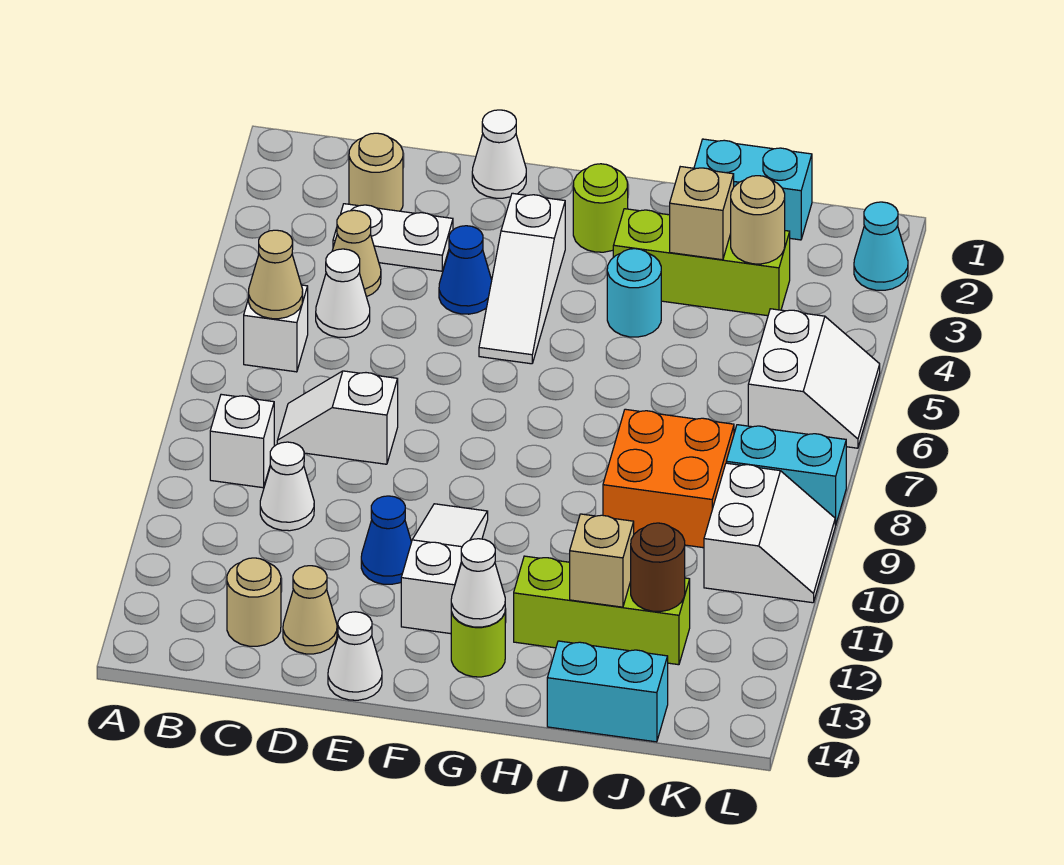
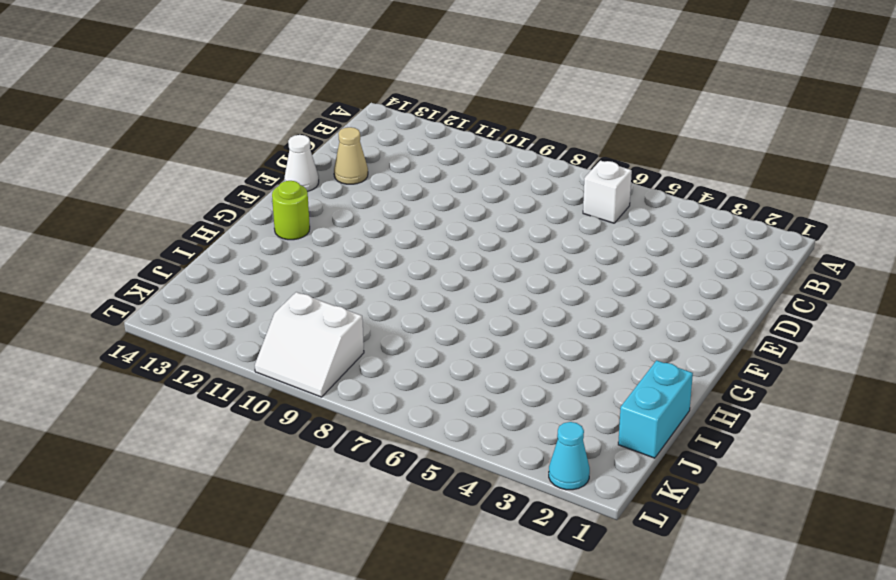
none -> white 1x1 brick [210,394,274,488]
none -> tan 1x1 round brick [349,133,403,211]
none -> white 1x2 plate [333,204,453,271]
none -> tan 1x1 cone [332,210,381,297]

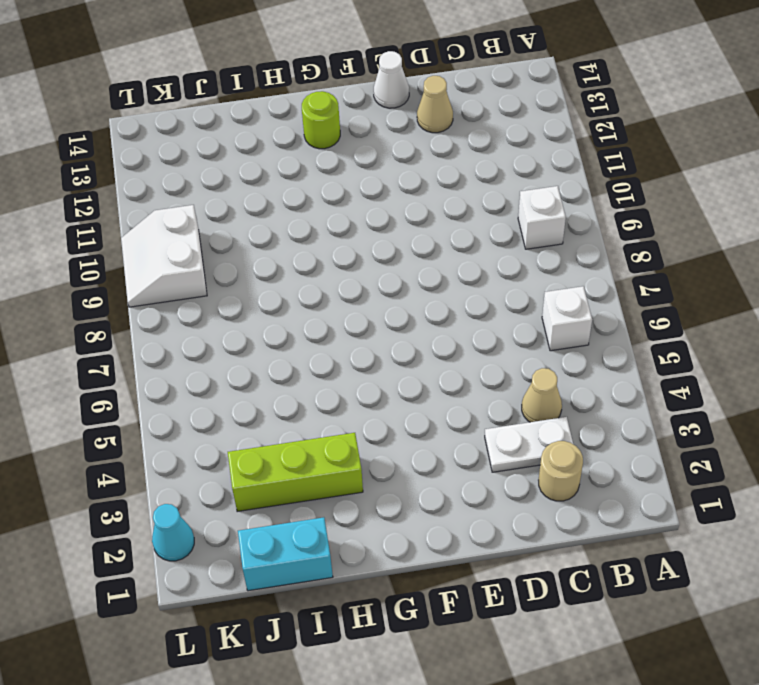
none -> white 1x1 cone [316,249,370,338]
none -> white 1x2 slope [277,371,398,464]
none -> white 1x1 cone [260,442,314,531]
none -> tan 1x1 round brick [227,558,281,646]

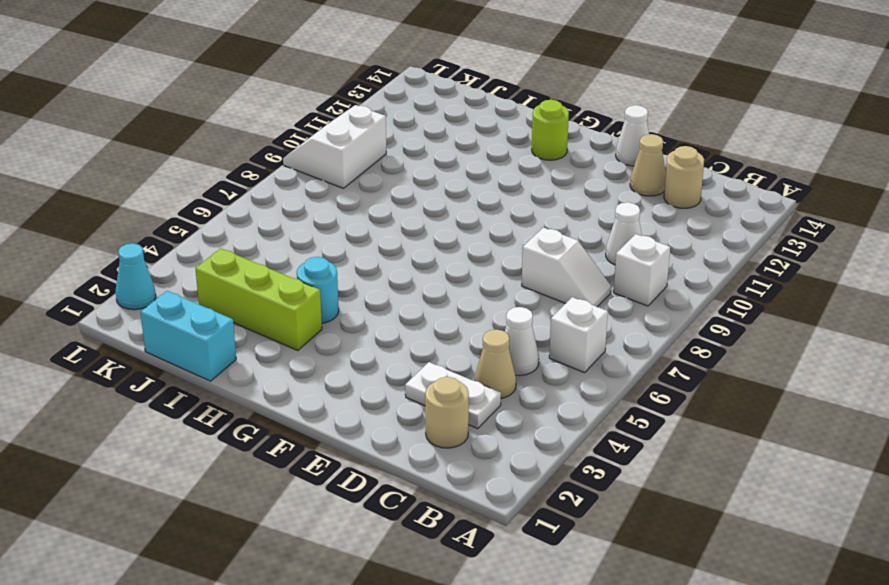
none -> white 1x1 cone [472,110,526,198]
none -> blue 1x1 cone [439,226,492,314]
none -> blue 1x1 cone [361,496,411,584]
none -> white 1x3 slope [479,193,565,364]

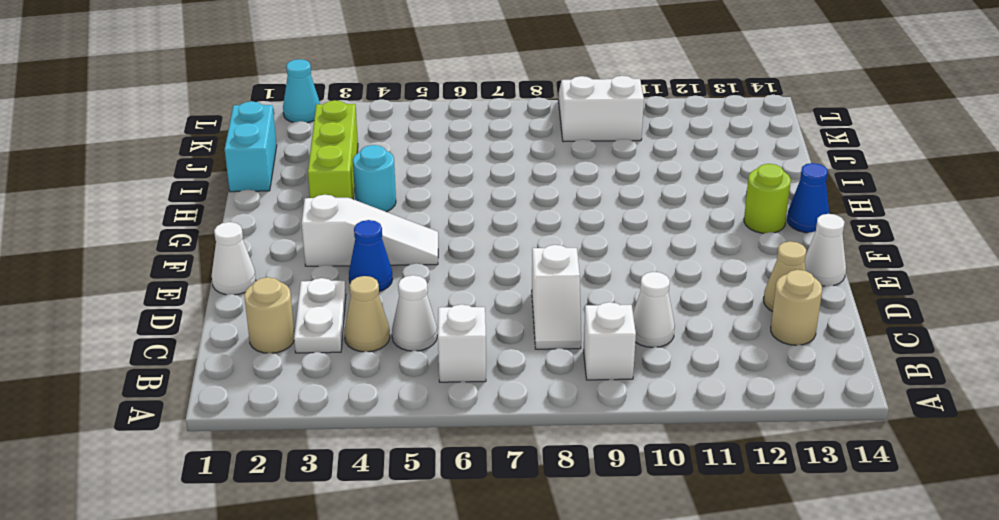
blue 1x1 cone [787,163,829,233] -> blue 1x1 cone moved to [361,496,411,584]
none -> white 1x3 slope [401,504,488,634]
none -> lime 1x1 round brick [573,164,628,252]
none -> lime 1x3 brick [514,556,690,665]
none -> orange 2x2 brick [603,409,734,548]

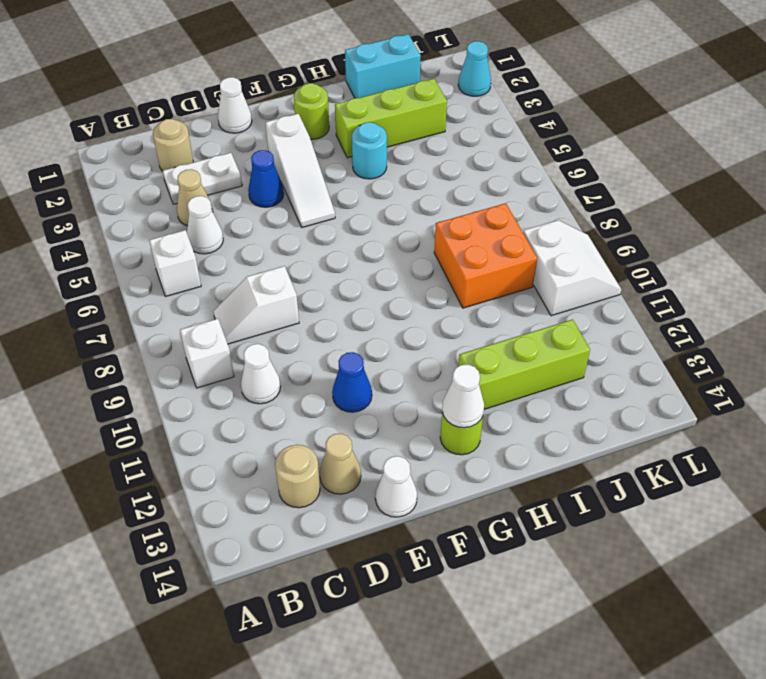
none -> white 1x3 slope [401,504,488,634]
none -> cyan 1x2 brick [547,641,668,742]
none -> white 2x2 slope [748,309,880,448]
none -> cyan 1x2 brick [726,425,846,525]

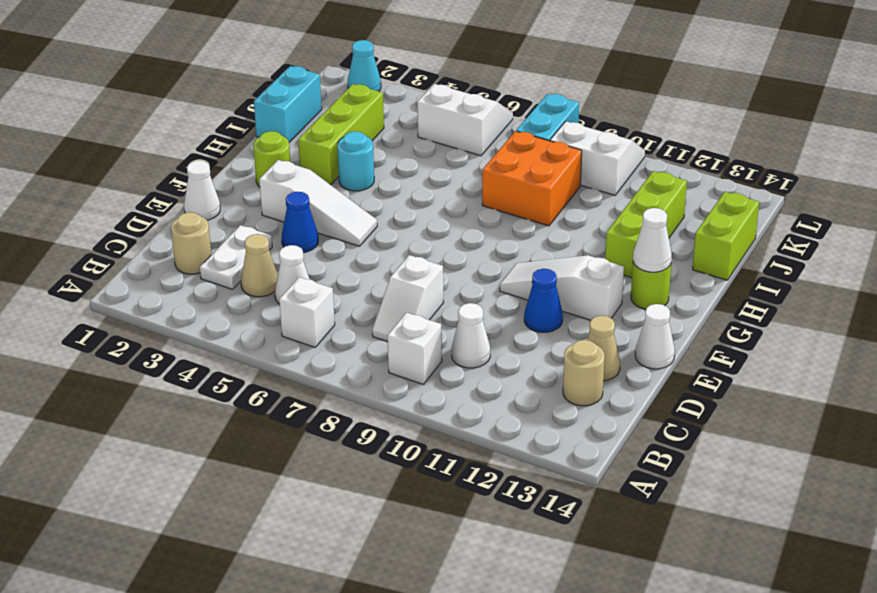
lime 1x2 brick [693,192,759,280] -> cyan 1x2 brick [547,641,668,742]
none -> tan 1x1 cone [249,230,303,319]
none -> tan 1x1 brick [669,167,734,260]
none -> tan 1x1 brick [570,514,634,607]
none -> tan 1x1 round brick [731,176,785,264]

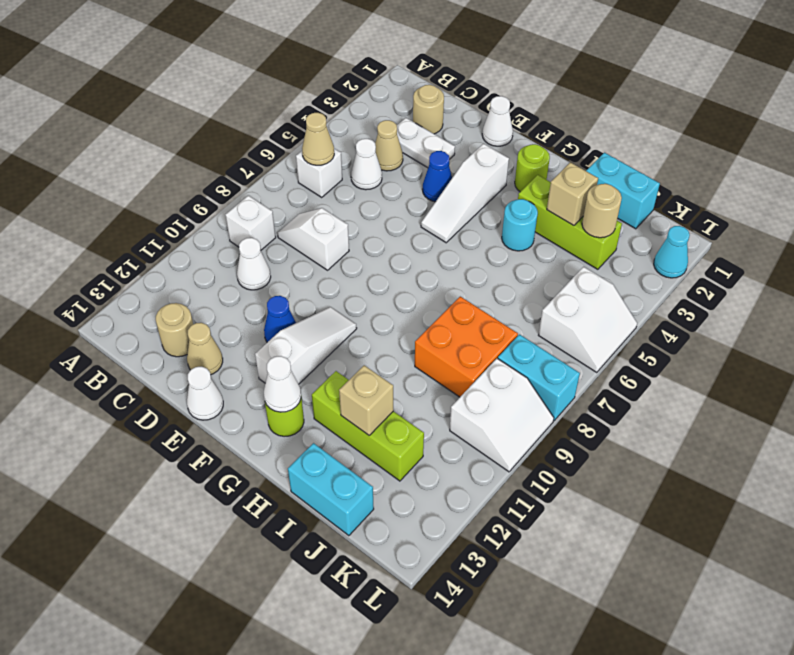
none -> brown 1x1 round brick [631,523,685,611]

